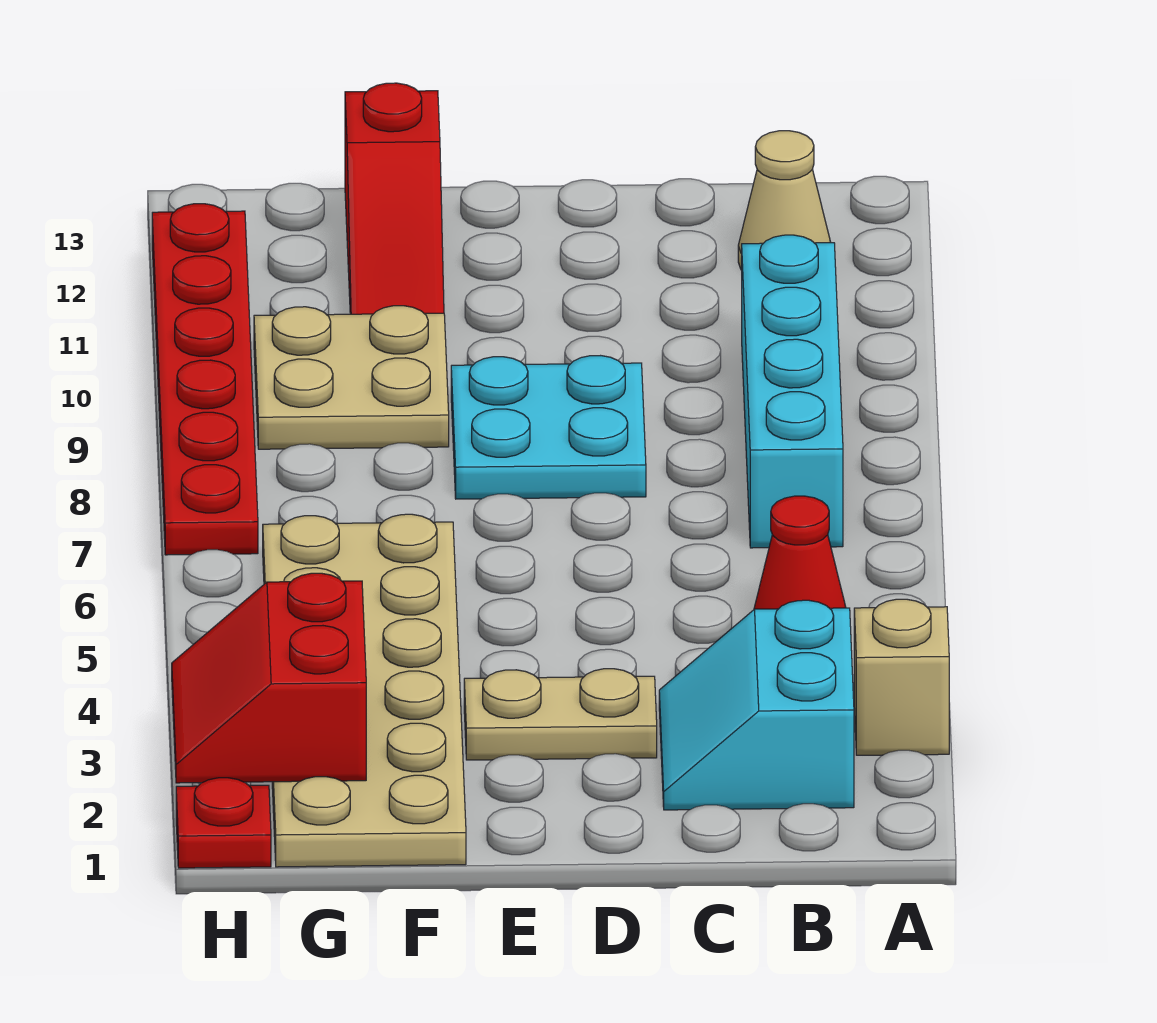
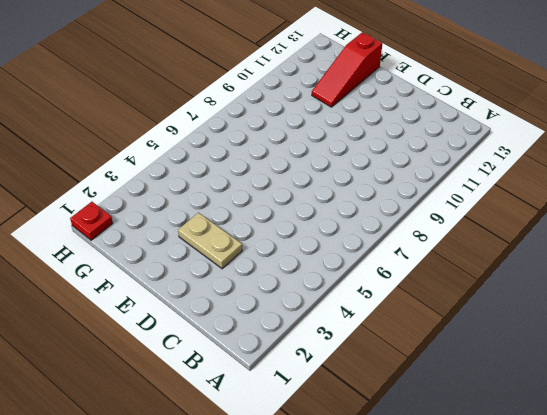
none -> tan 1x1 brick [854,599,949,755]
none -> cyan 2x2 slope [659,600,854,810]
none -> red 1x1 cone [754,496,846,609]

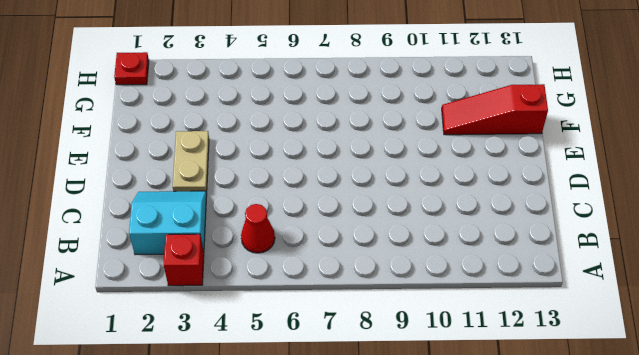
red 1x1 brick [164,234,204,286] -> tan 1x1 brick [854,599,949,755]
none -> cyan 1x4 brick [742,235,843,548]
none -> tan 1x1 cone [738,131,831,270]
none -> cyan 2x2 plate [451,356,646,499]

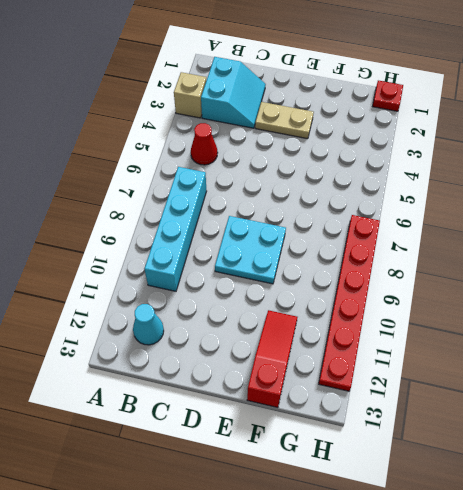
cyan 1x1 cone [133,304,164,345] -> tan 1x1 cone [738,131,831,270]
none -> tan 2x6 plate [263,514,466,867]
none -> tan 2x2 plate [254,306,449,449]
none -> red 2x2 slope [172,573,366,783]

